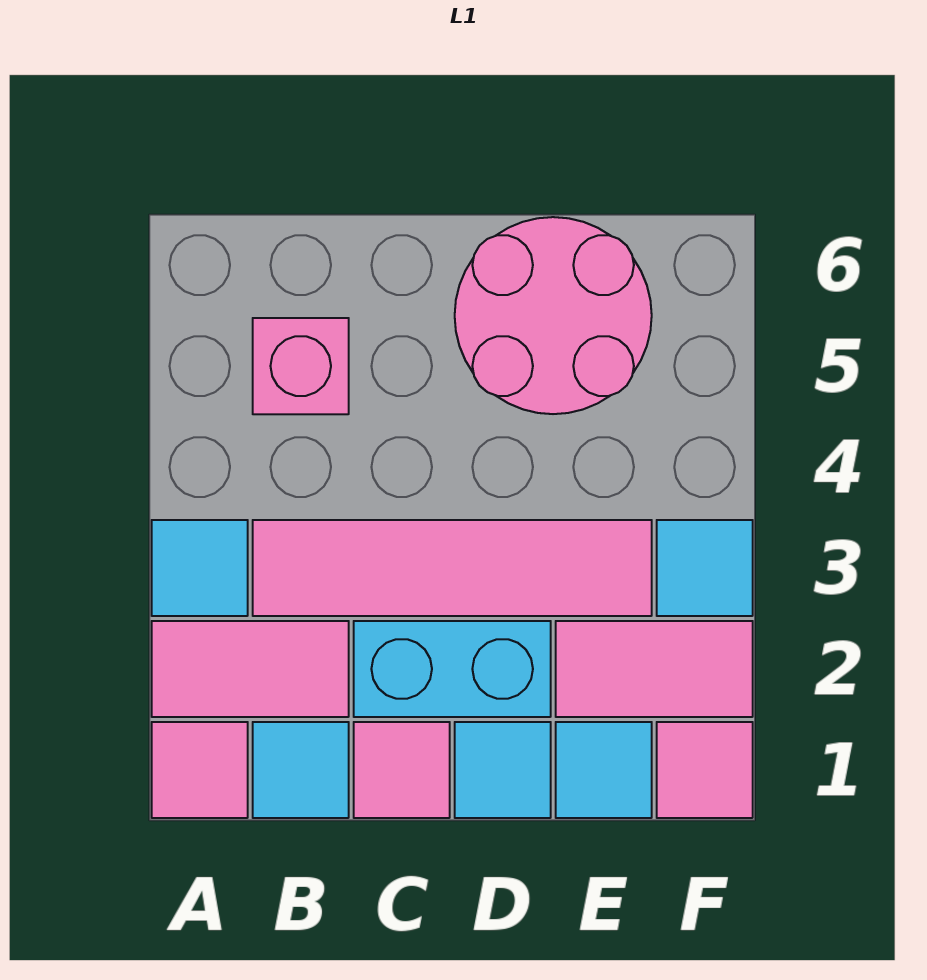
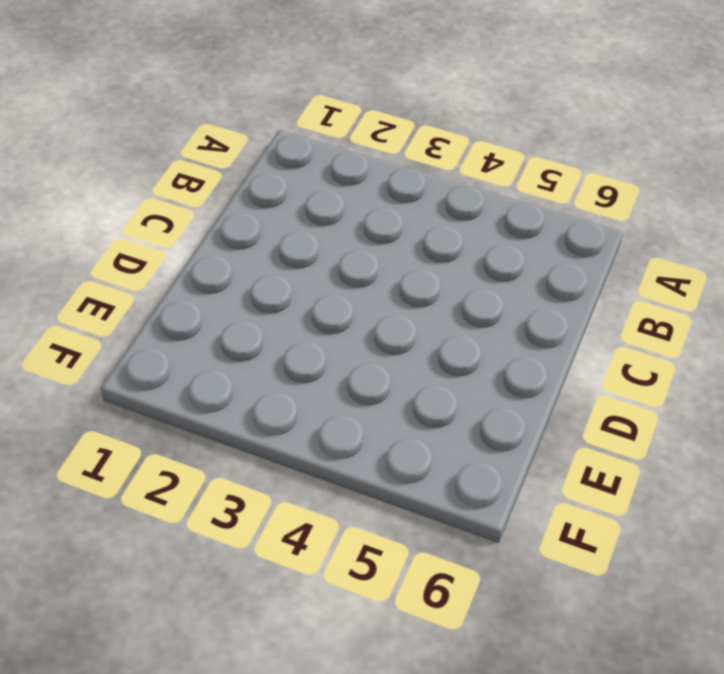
none -> pink 1x1 tile [152,722,248,818]
none -> pink 1x2 tile [152,621,349,717]
none -> cyan 1x1 tile [152,520,248,616]

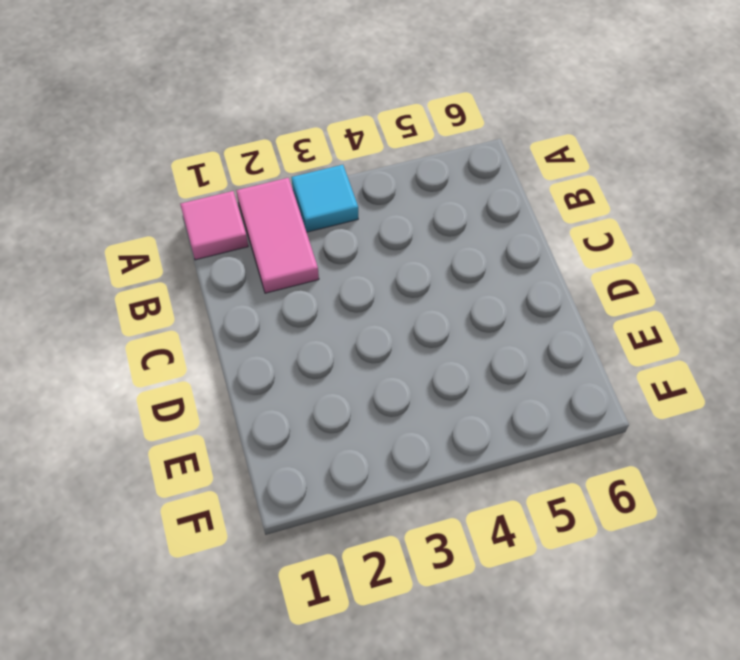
none -> cyan 1x1 tile [253,722,349,818]
none -> pink 1x4 tile [253,520,652,616]
none -> pink 1x1 brick [253,318,349,414]

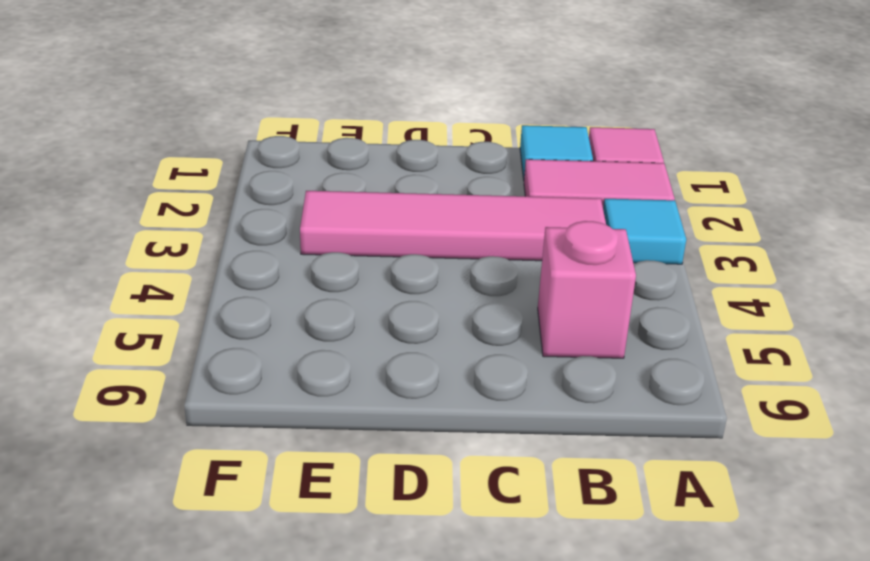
none -> pink 1x1 tile [354,722,450,818]
none -> cyan 1x2 brick [354,621,551,717]
none -> cyan 1x1 tile [455,722,551,818]

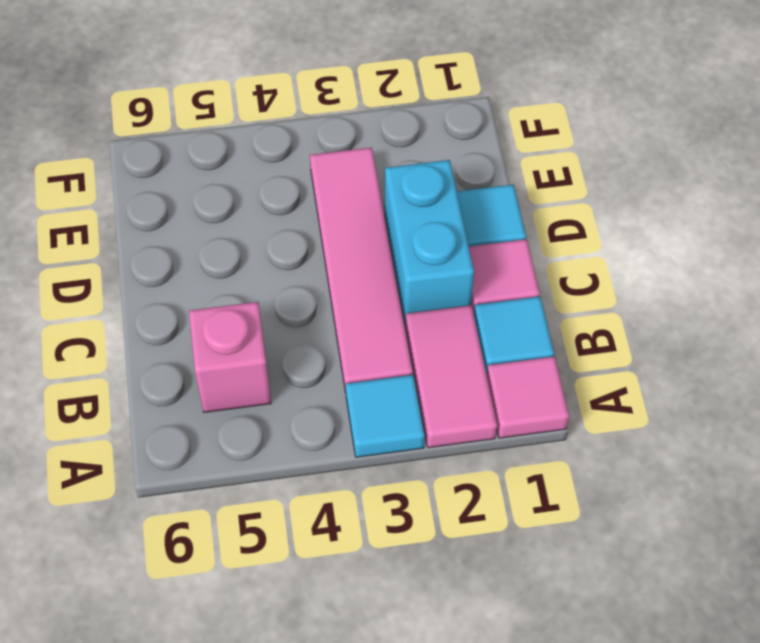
none -> pink 2x2 round brick [455,217,652,414]
none -> cyan 1x1 tile [556,722,652,818]
none -> pink 1x2 tile [556,621,753,717]

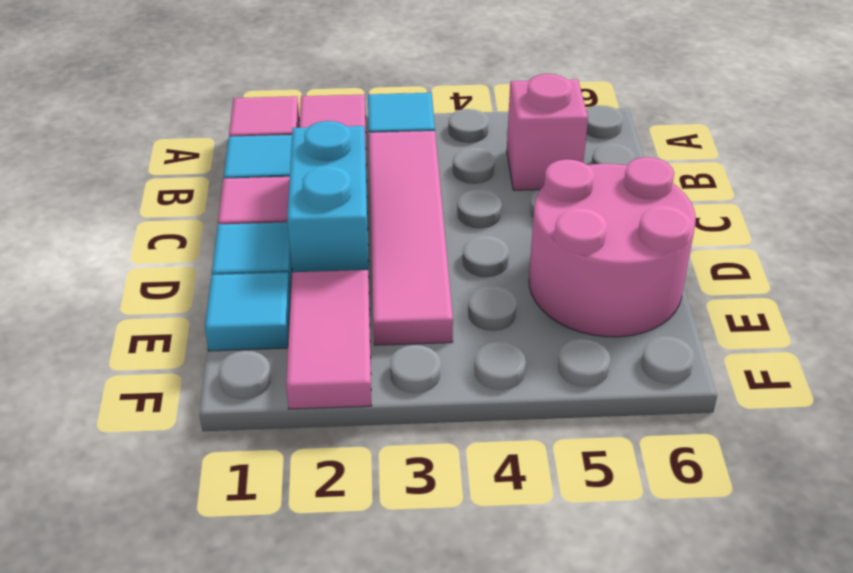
none -> pink 1x1 tile [657,722,753,818]
none -> cyan 1x1 tile [657,520,753,616]

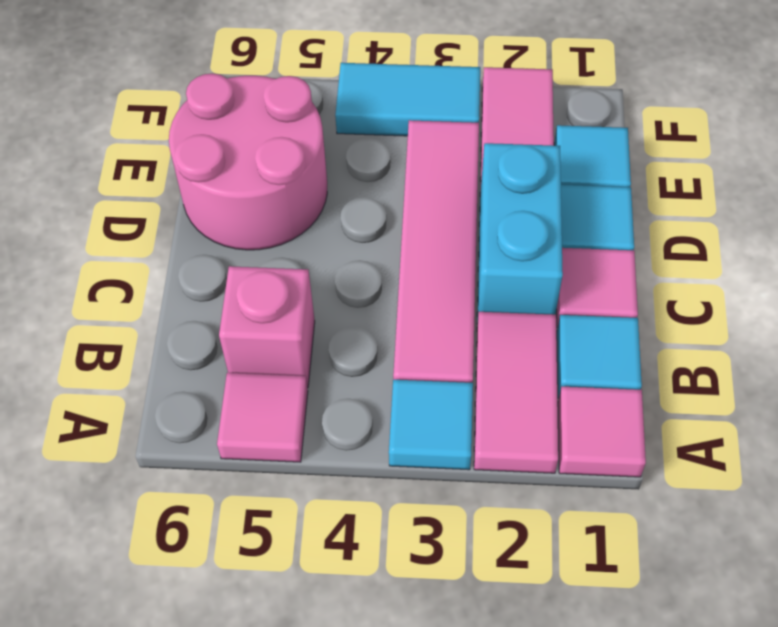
pink 1x1 tile [217,373,308,462] -> pink 1x1 tile moved to [657,722,753,818]
cyan 1x2 tile [335,63,480,136] -> cyan 1x1 tile [657,520,753,616]

